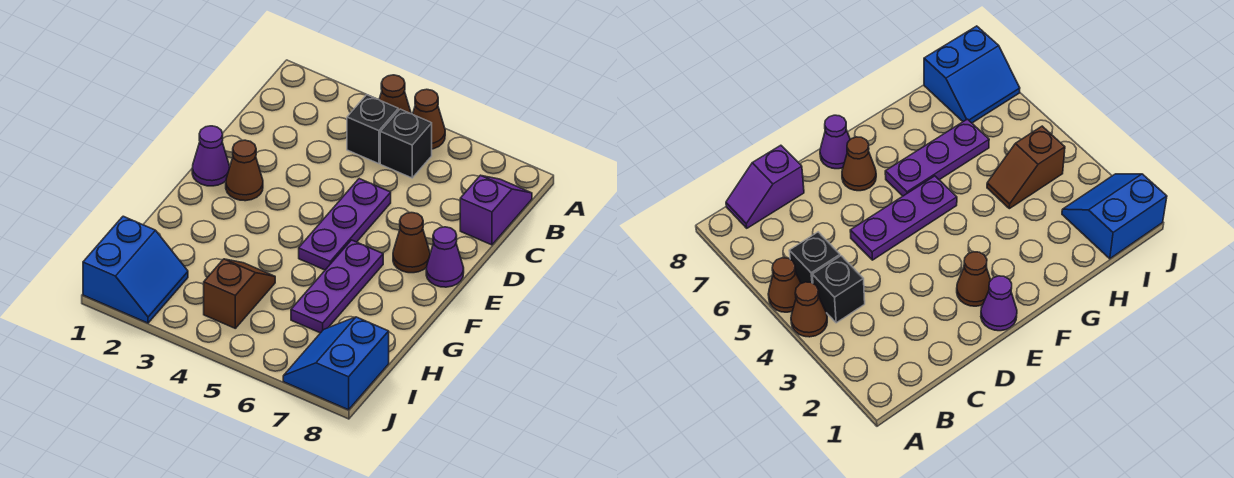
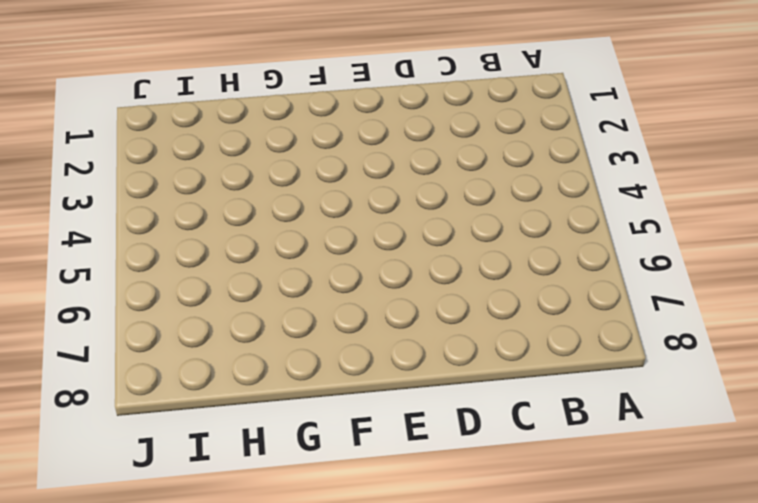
none -> brown 1x1 cone [379,75,411,114]
none -> brown 1x1 cone [413,89,445,149]
none -> black 1x1 brick [347,95,398,164]

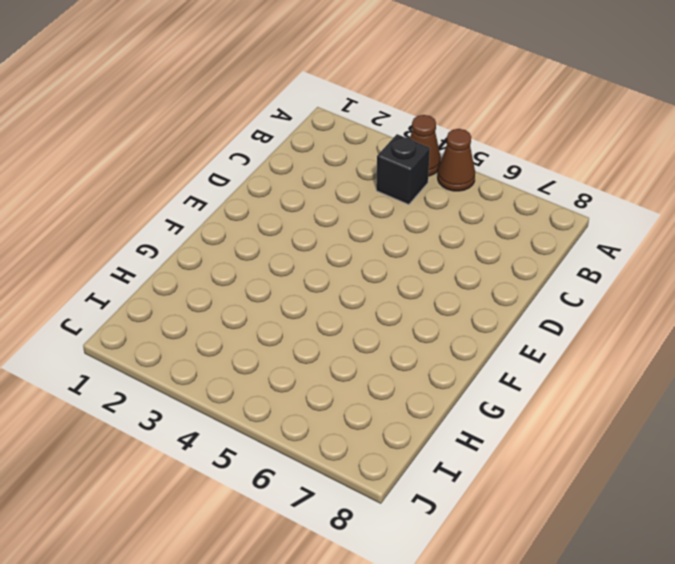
none -> black 1x1 brick [380,109,432,178]
none -> purple 1x2 slope [460,175,532,245]
none -> purple 1x3 plate [299,179,391,270]

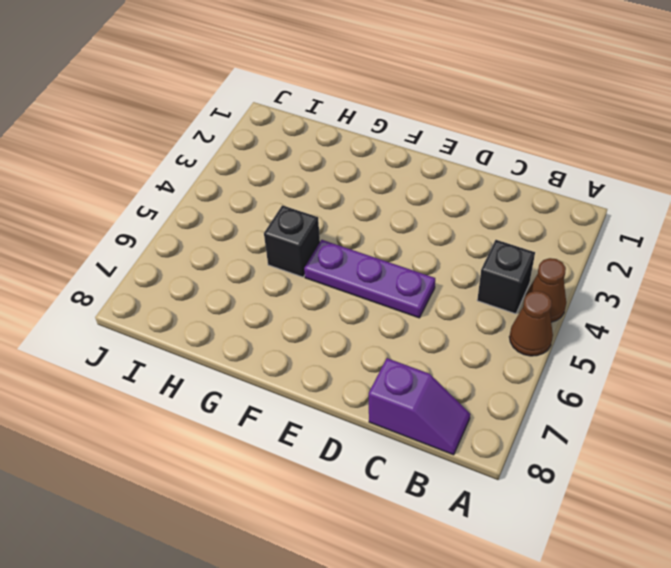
black 1x1 brick [264,205,320,277] -> black 1x1 brick moved to [380,109,432,178]
none -> purple 1x1 cone [192,126,230,186]
none -> brown 1x1 cone [226,140,263,201]
none -> brown 1x1 cone [393,213,430,273]

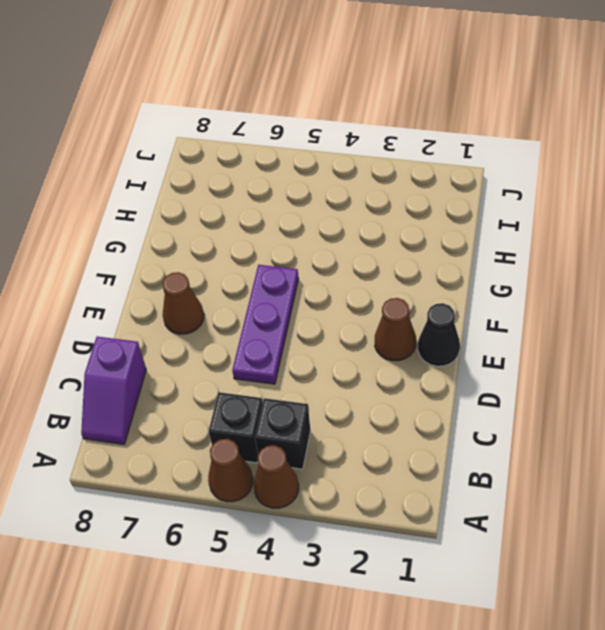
black 1x1 cone [418,303,460,366] -> purple 1x1 cone [192,126,230,186]
none -> purple 1x1 cone [426,227,464,287]
none -> purple 1x3 plate [291,240,383,333]
none -> brown 1x2 slope [204,259,275,328]

